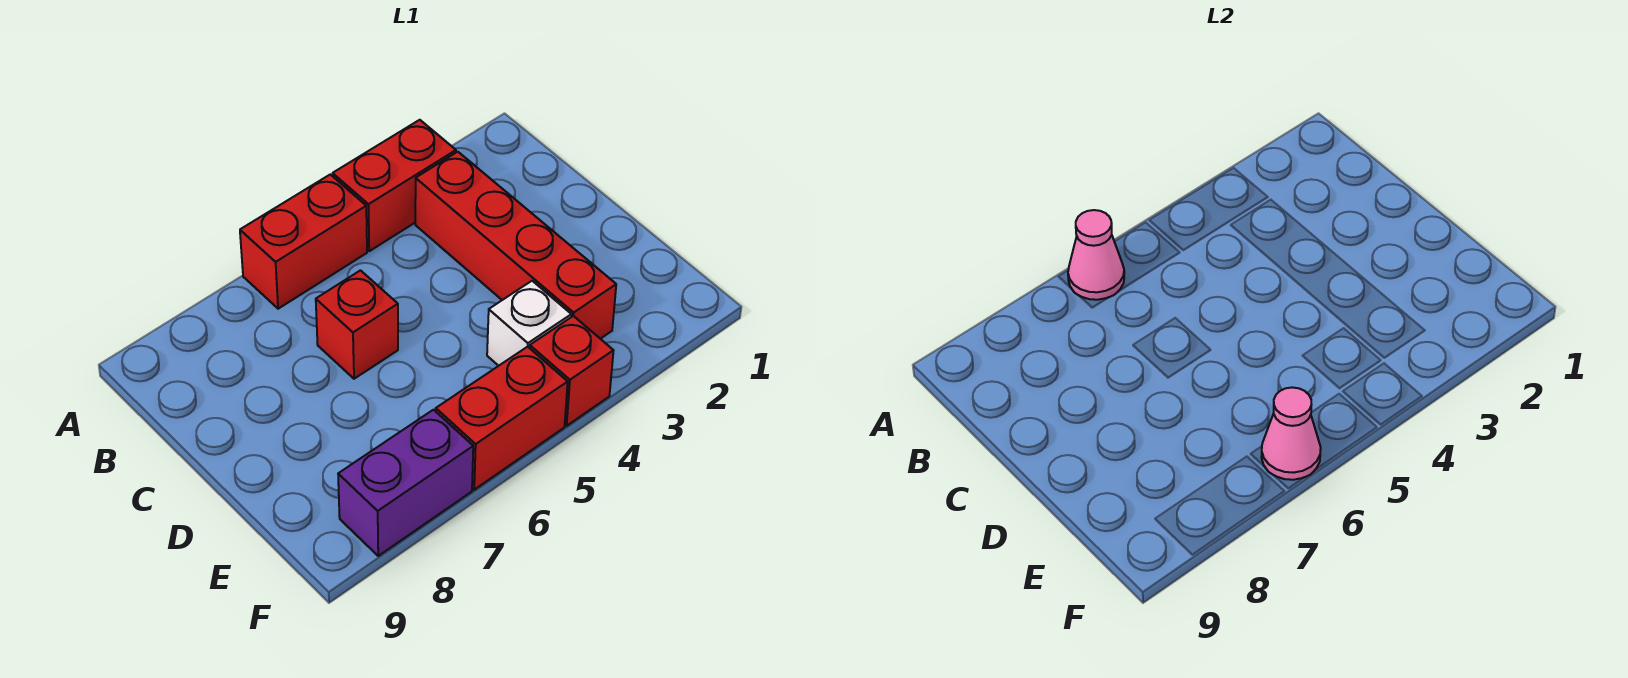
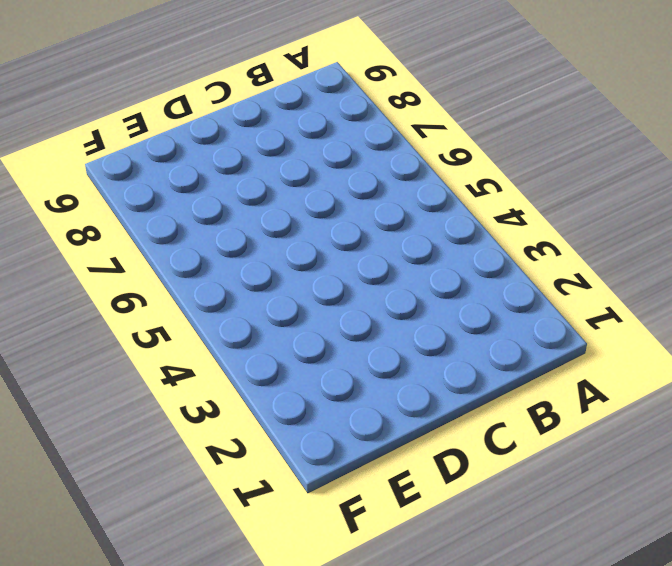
none -> red 1x2 brick [333,120,456,251]
none -> red 1x2 brick [240,174,367,309]

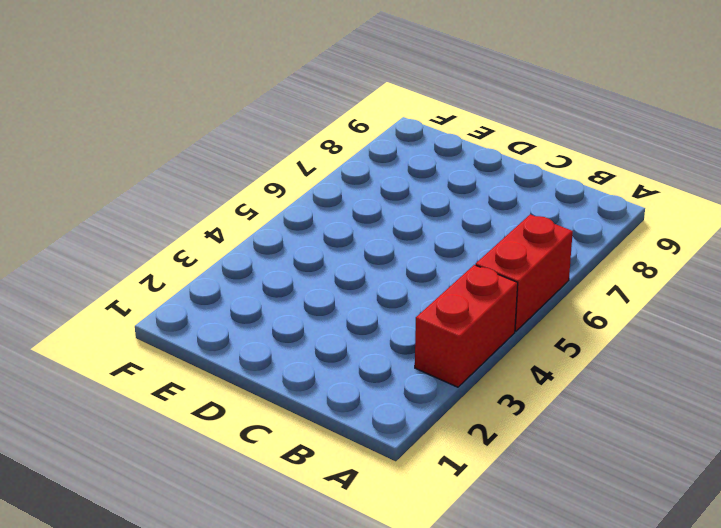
none -> red 1x4 brick [415,152,616,339]
none -> red 1x1 brick [316,270,398,379]

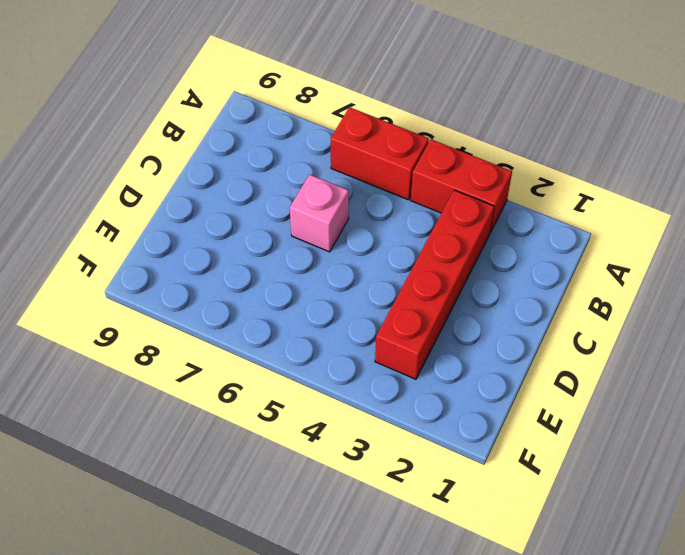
pink 1x1 brick [290,174,349,252] -> red 1x1 brick [316,270,398,379]
none -> white 1x1 brick [487,281,571,366]
none -> red 1x1 brick [530,316,614,426]

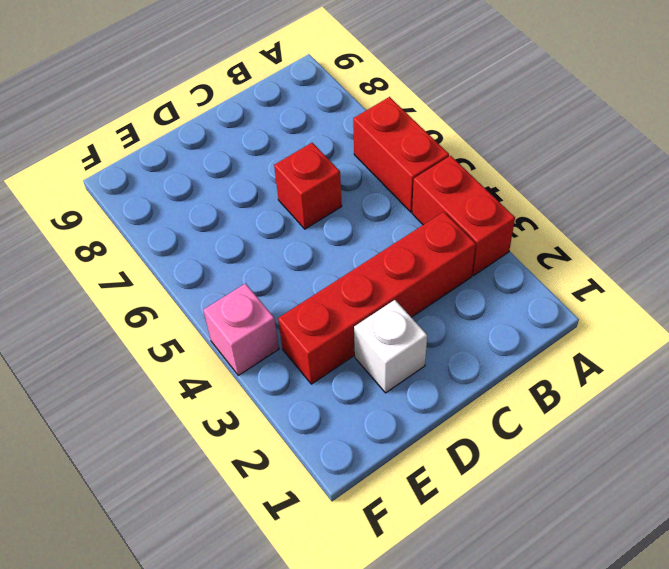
white 1x1 brick [354,300,427,393] -> white 1x1 brick moved to [487,281,571,366]
pink 1x1 brick [203,283,279,375] -> red 1x1 brick [530,316,614,426]
none -> red 1x2 brick [436,347,568,490]
none -> purple 1x2 brick [338,410,473,556]

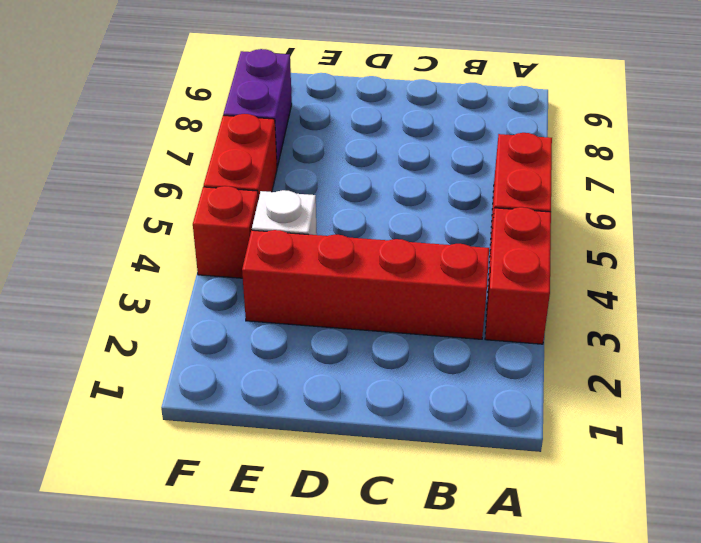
none -> red 1x1 brick [316,270,398,379]
none -> pink 1x1 cone [1068,210,1124,300]

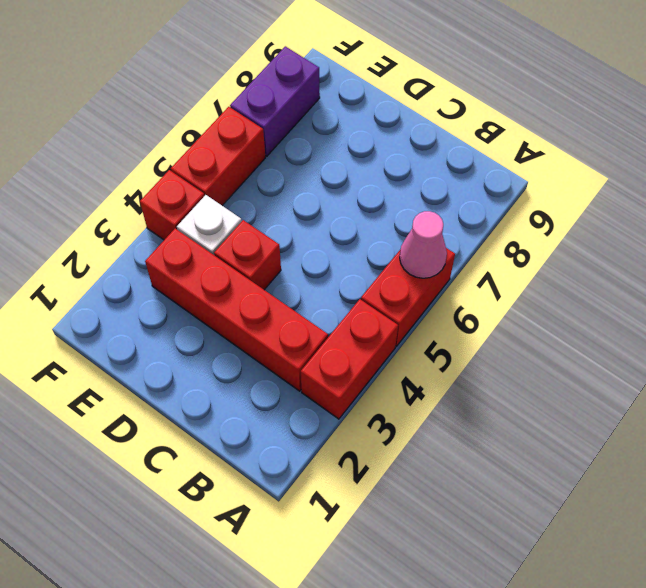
red 1x1 brick [214,220,281,290] -> red 1x1 brick moved to [316,270,398,379]
none -> pink 1x1 cone [1261,387,1321,480]

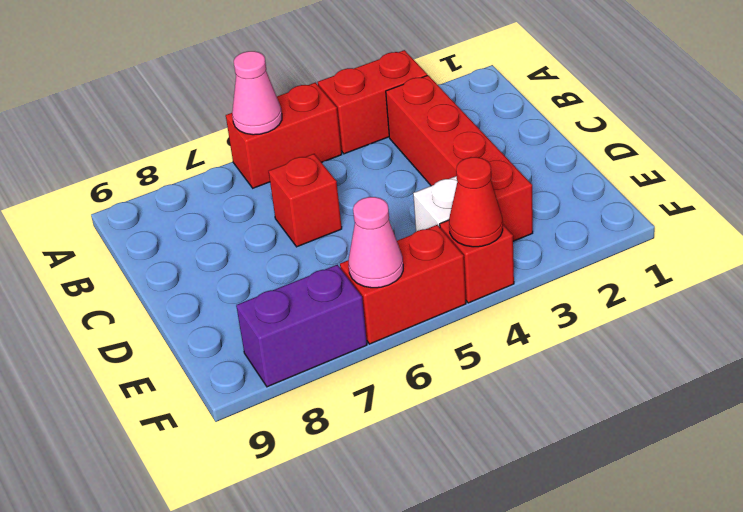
red 1x1 cone [449,157,503,247] -> none

